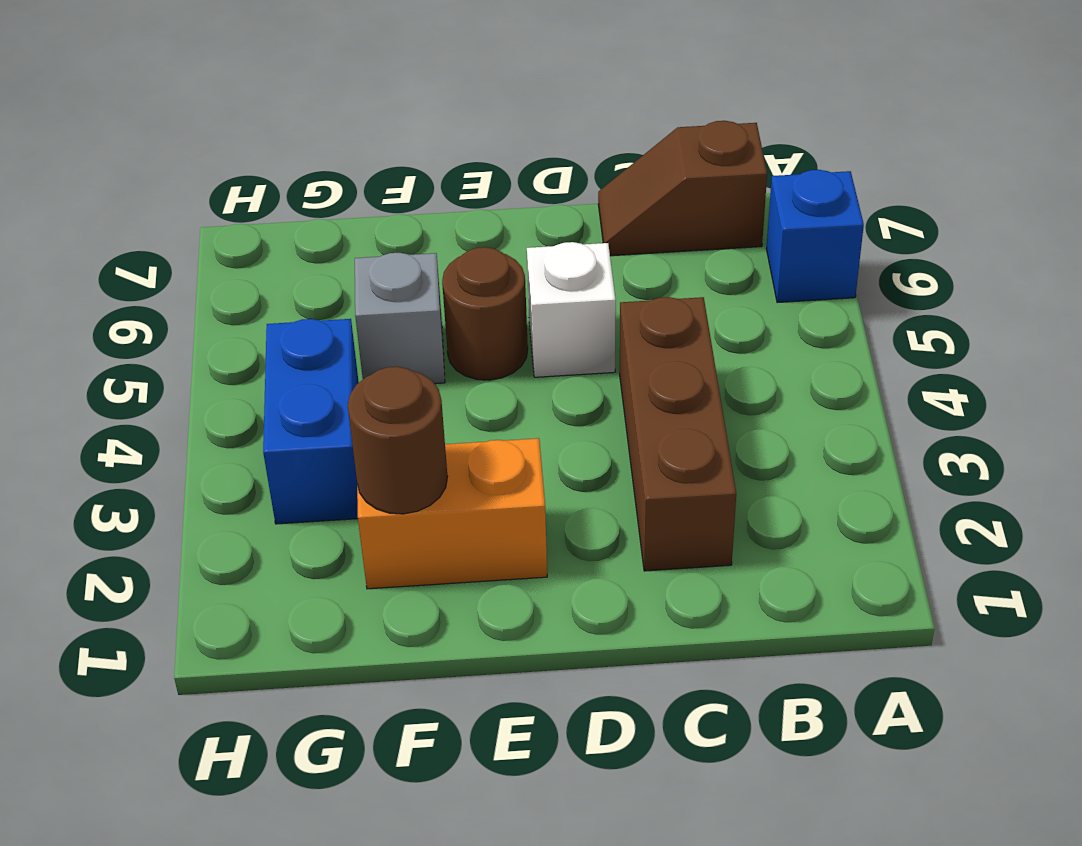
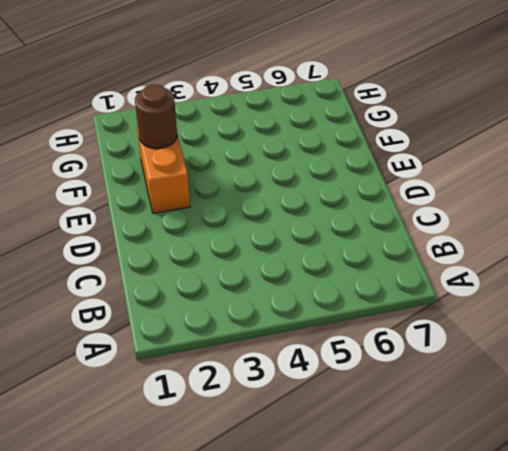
none -> blue 1x1 brick [766,170,864,303]
none -> brown 1x2 slope [598,121,767,256]

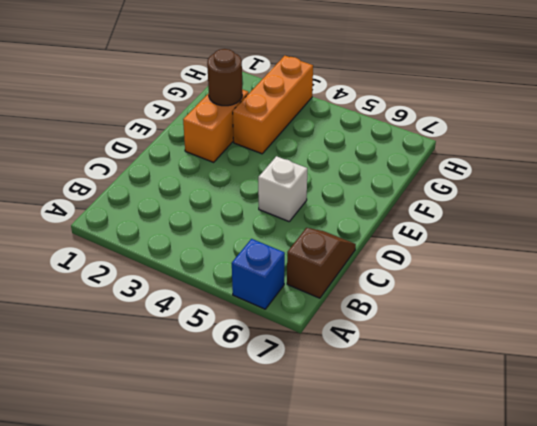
orange 1x3 brick [233,56,313,154] -> blue 1x2 brick [263,319,359,524]
none -> brown 1x3 brick [620,297,736,571]
none -> brown 1x1 round brick [442,247,528,380]

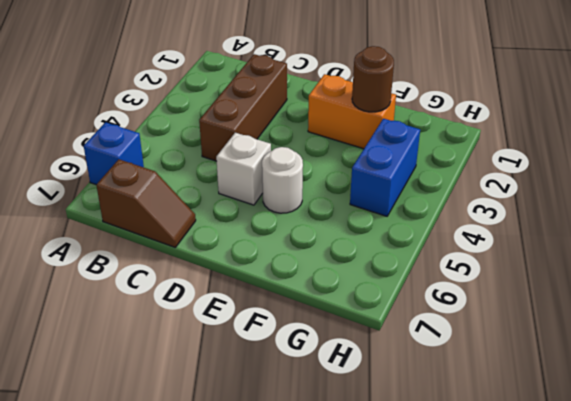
white 1x1 round brick [262,147,303,213] -> brown 1x1 round brick [442,247,528,380]
none -> grey 1x1 brick [355,253,445,384]

